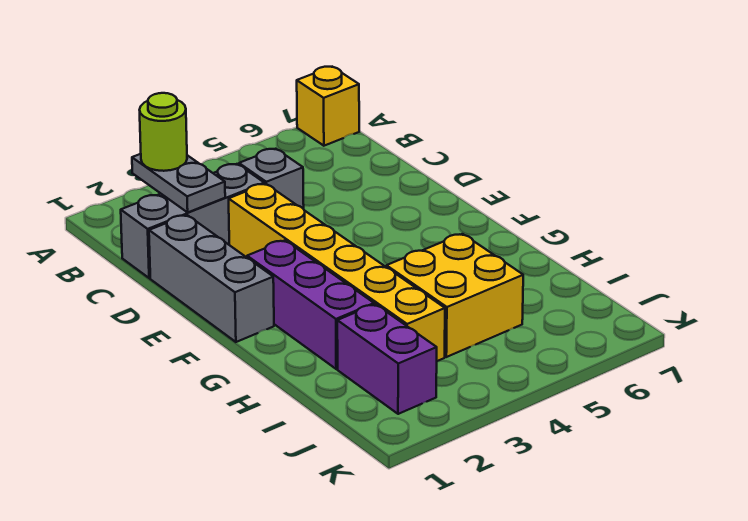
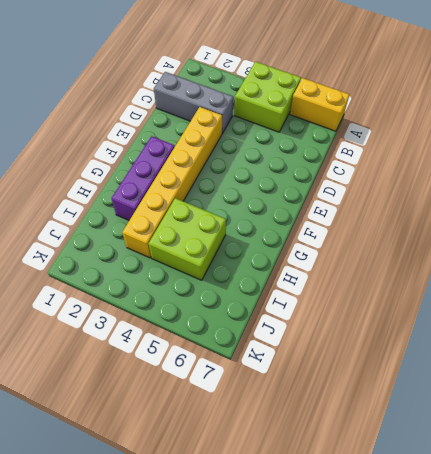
lime 2x2 brick [234,62,301,132] -> none
yellow 1x2 brick [290,78,349,131] -> yellow 1x1 brick [297,67,359,146]
lime 2x2 brick [149,198,226,280] -> yellow 2x2 brick [386,234,523,357]
none -> grey 1x1 brick [239,149,304,209]
none -> grey 1x3 brick [149,215,274,342]

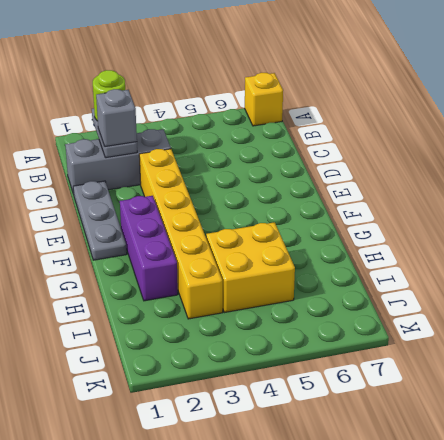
grey 1x1 brick [96,89,137,147] -> grey 1x1 brick moved to [239,149,304,209]
grey 1x3 plate [73,181,127,260] -> grey 1x3 brick [149,215,274,342]
none -> purple 1x2 brick [337,304,437,414]

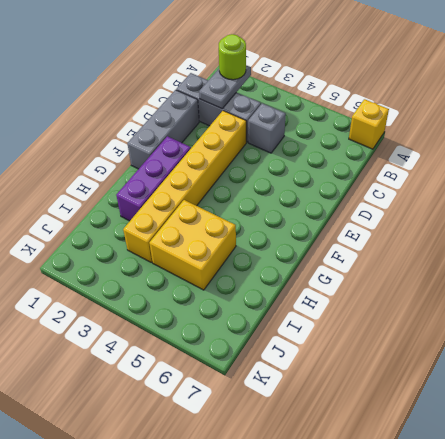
none -> purple 1x2 brick [337,304,437,414]

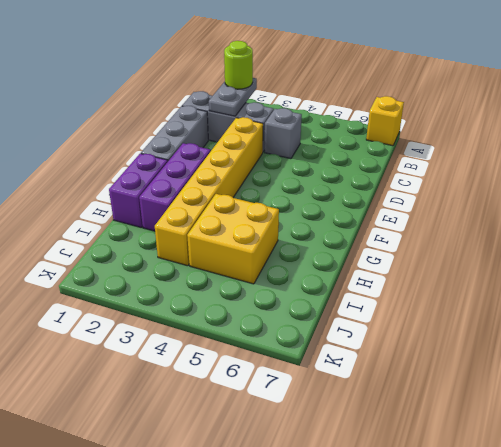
purple 1x2 brick [109,154,168,227] -> purple 1x2 brick moved to [337,304,437,414]

